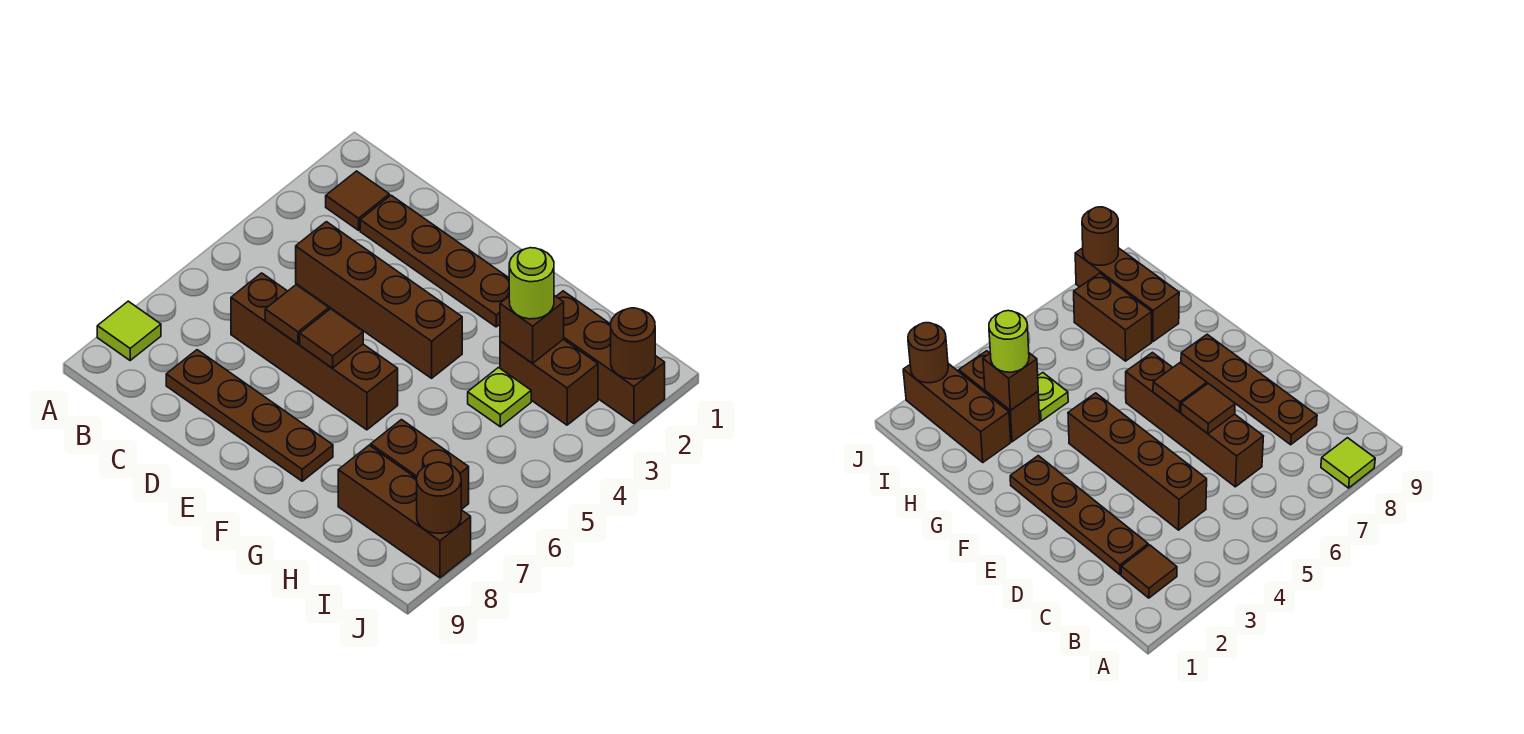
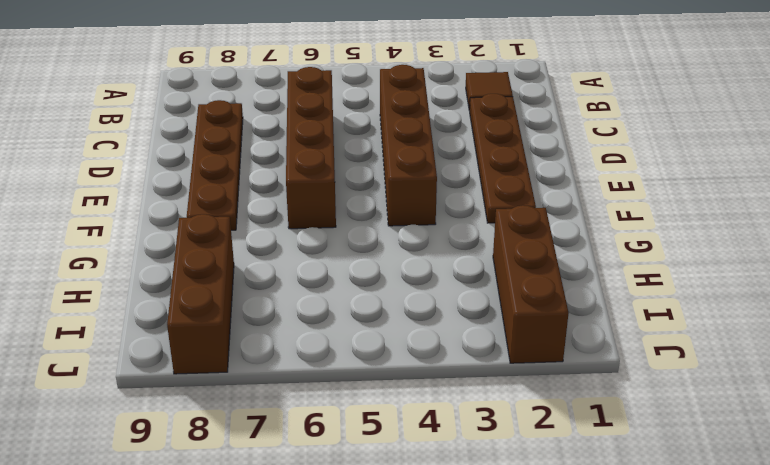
none -> lime 1x1 tile [97,301,161,360]
none -> brown 1x2 brick [500,339,598,425]
none -> lime 1x1 plate [468,368,531,427]

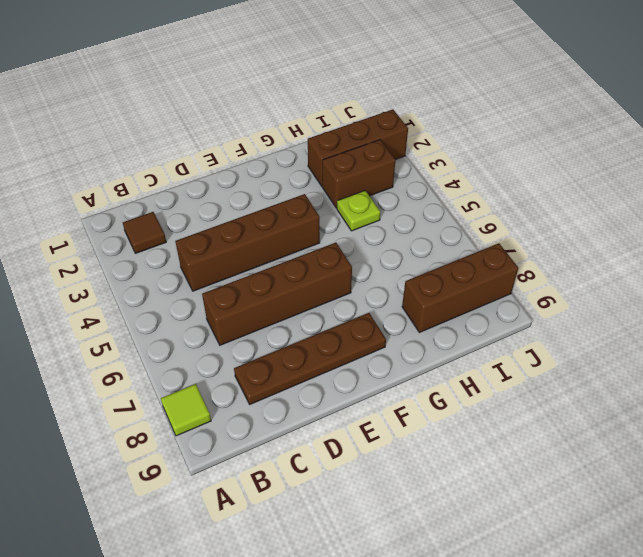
none -> brown 1x4 plate [360,195,509,327]
none -> brown 1x2 brick [371,420,469,510]
none -> brown 1x1 tile [265,285,329,344]

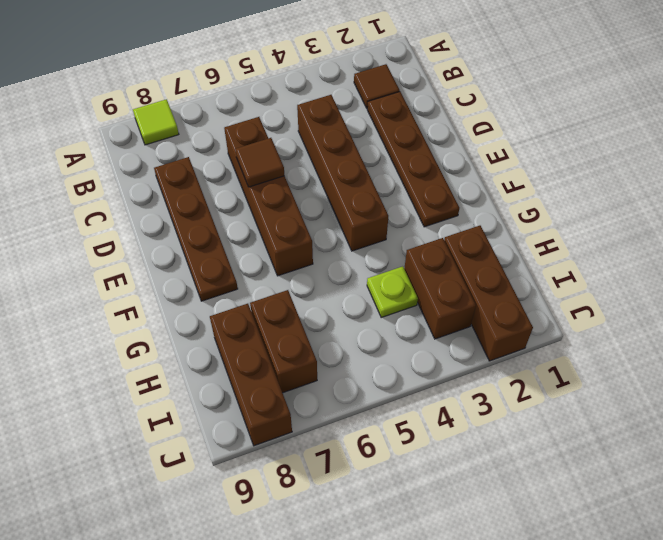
none -> brown 1x1 tile [300,309,363,368]
none -> brown 1x1 brick [500,296,564,363]
none -> brown 1x1 round brick [611,308,655,379]

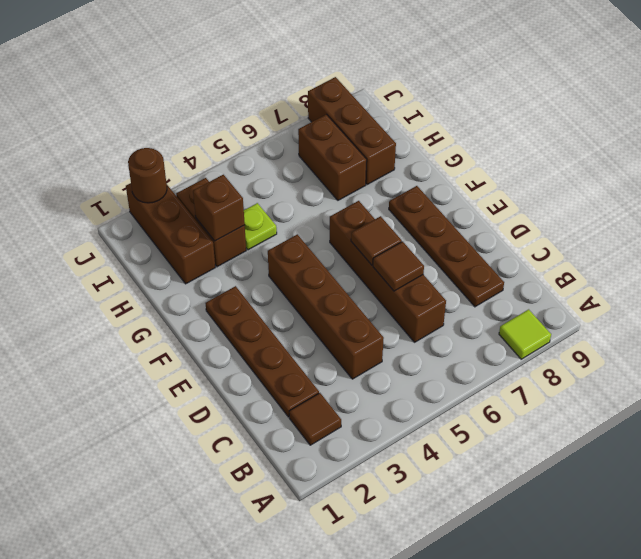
none -> brown 1x1 round brick [417,462,461,533]
none -> lime 1x1 round brick [509,248,554,319]

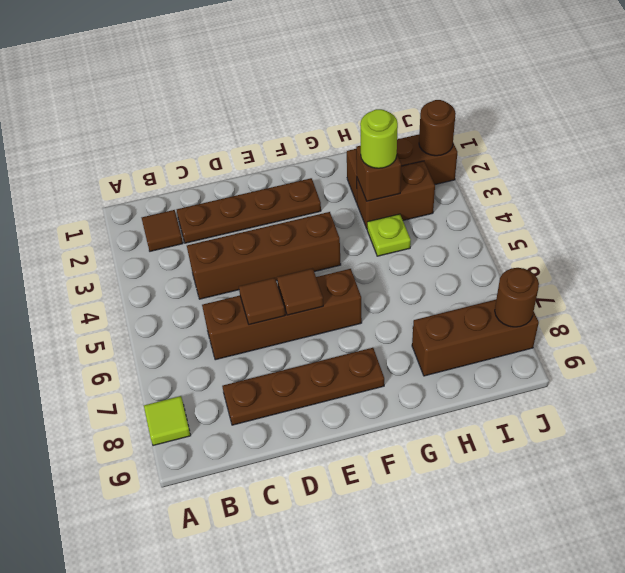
none -> brown 1x2 brick [371,420,469,510]

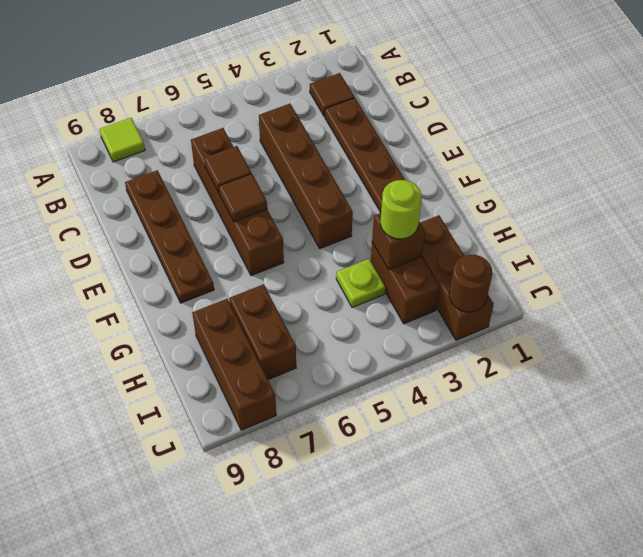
none -> brown 1x1 round brick [417,462,461,533]

